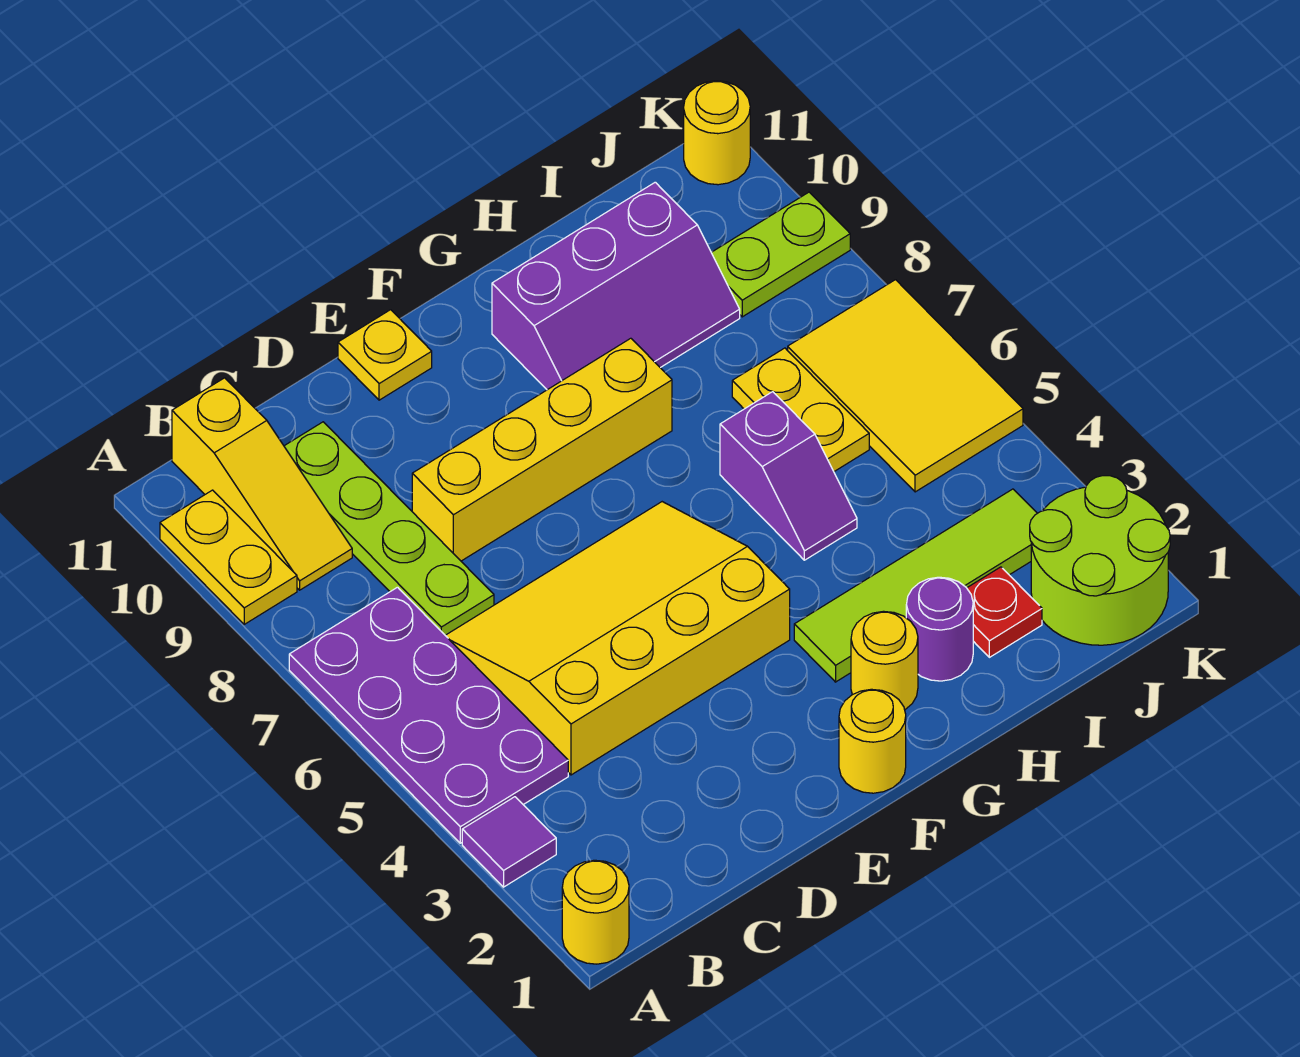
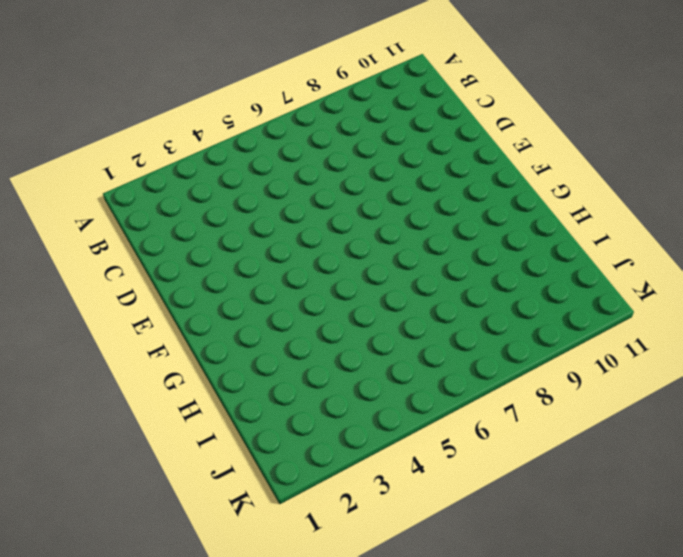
none -> yellow 1x1 round brick [562,860,629,964]
none -> purple 1x1 tile [462,797,556,887]
none -> purple 2x4 plate [289,587,568,843]

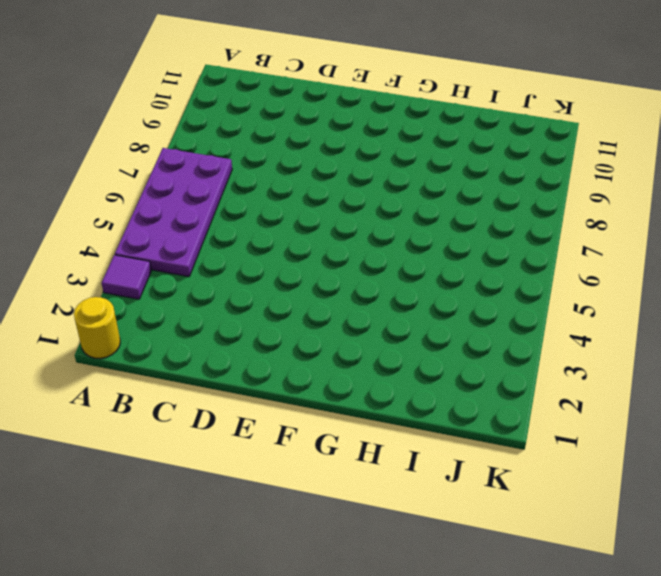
none -> yellow 1x2 plate [160,490,297,624]
none -> yellow 1x3 slope [172,378,352,590]
none -> yellow 3x4 slope [445,502,790,775]

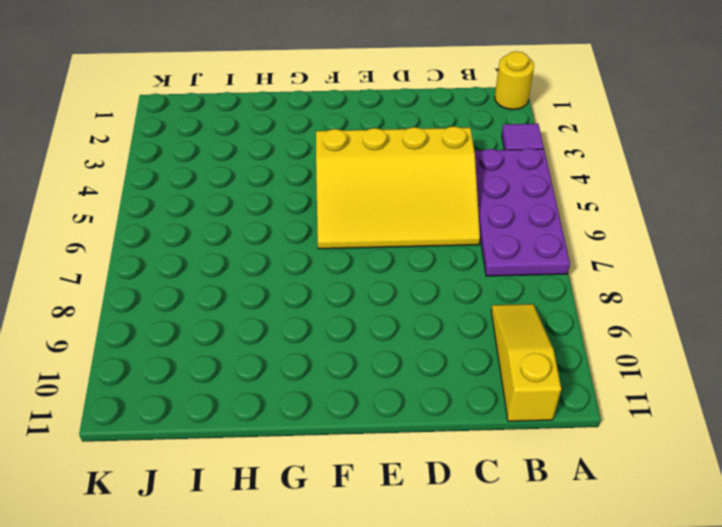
none -> yellow 1x2 plate [160,490,297,624]
none -> lime 1x4 plate [284,422,494,635]
none -> yellow 1x4 brick [412,338,672,561]

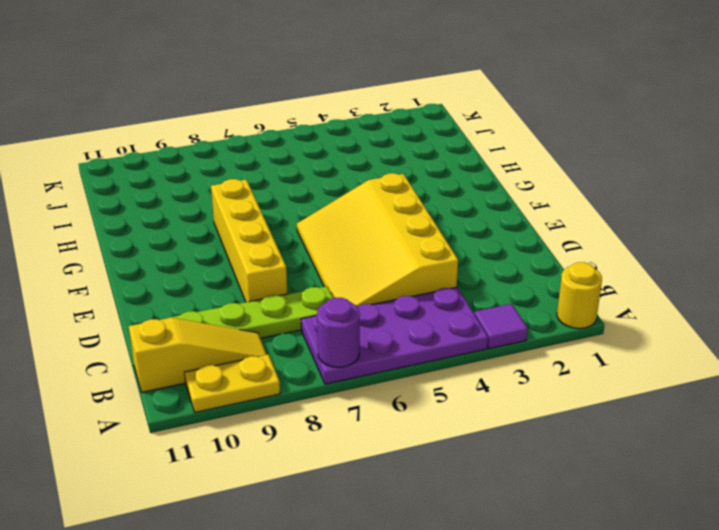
purple 1x1 round brick [317,298,360,367] -> purple 1x1 round brick moved to [906,577,973,681]
none -> yellow 1x1 plate [338,310,432,400]
none -> yellow 1x1 round brick [839,689,906,793]
none -> yellow 1x1 round brick [851,611,918,710]

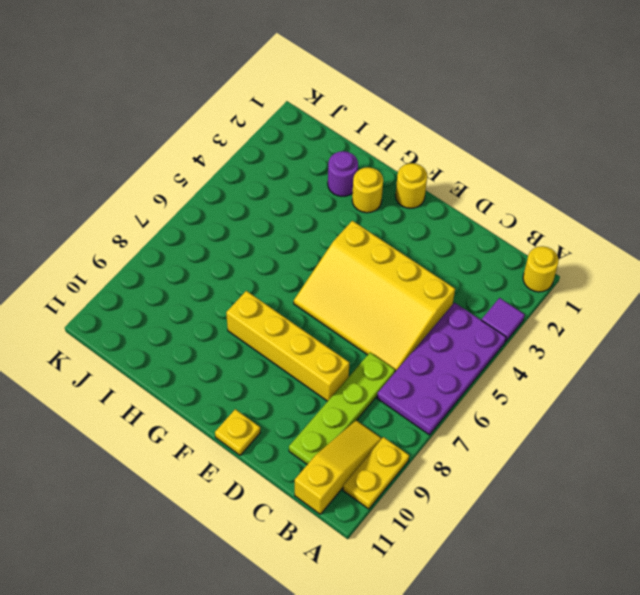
none -> lime 1x4 tile [794,489,1037,682]
none -> purple 2x3 slope [492,182,740,390]
none -> purple 1x2 slope [720,392,857,560]

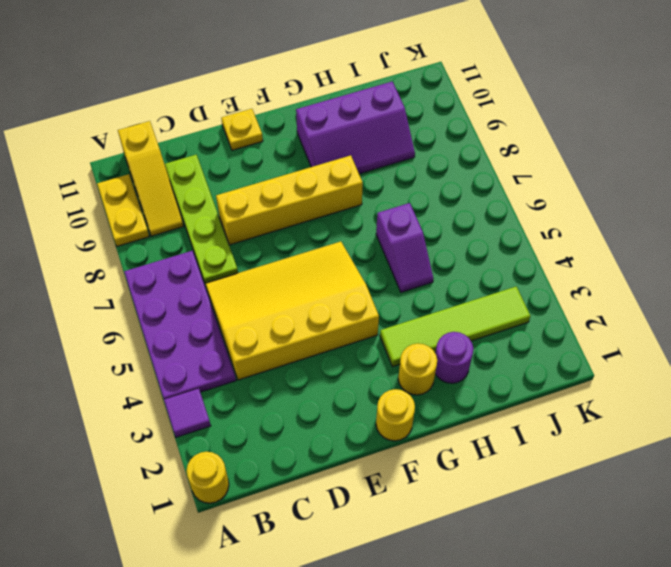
none -> red 1x1 plate [967,567,1042,657]
none -> yellow 1x2 plate [732,348,869,471]
none -> lime 2x2 round brick [1030,476,1170,645]

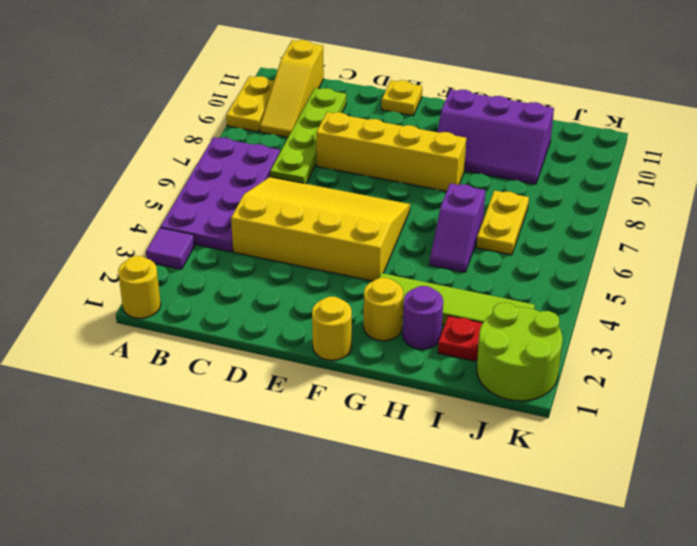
none -> yellow 2x3 tile [788,280,1023,492]
none -> lime 1x2 plate [711,192,850,317]
none -> yellow 1x1 round brick [684,81,750,185]

